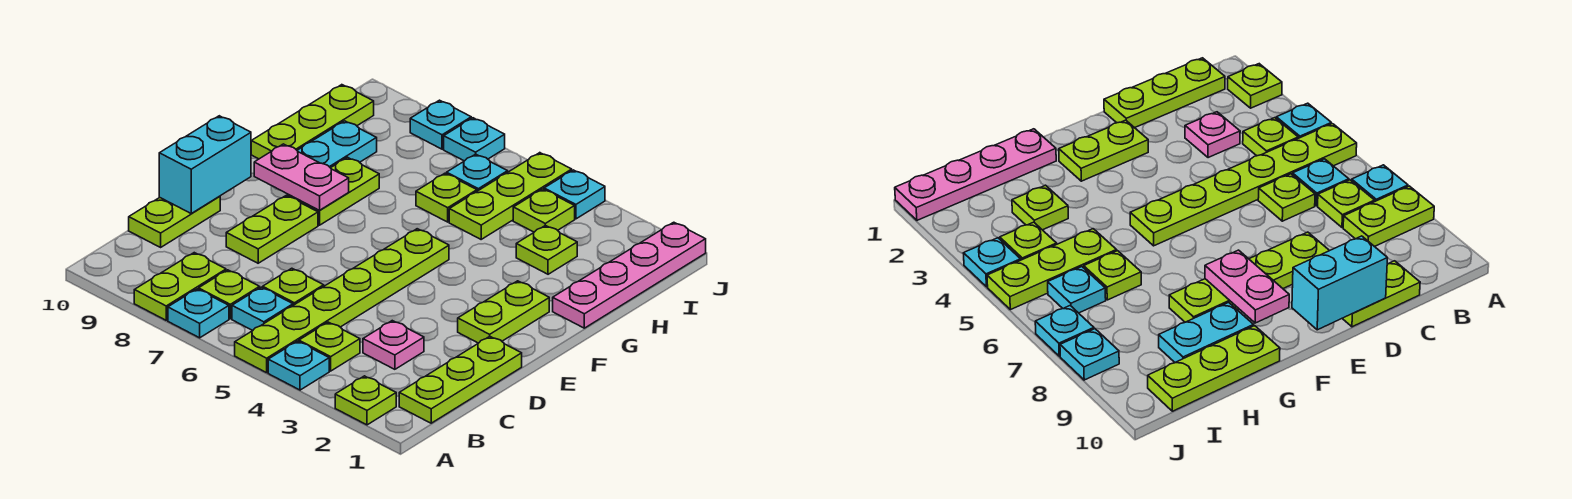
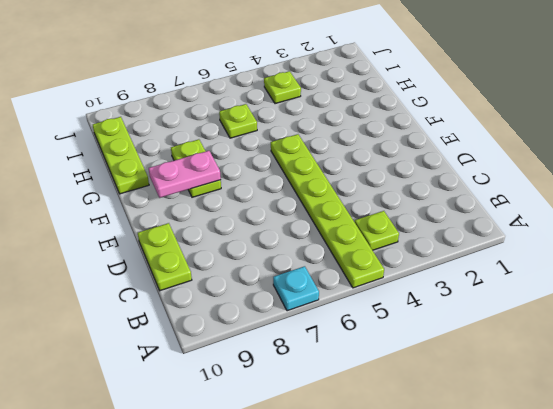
none -> lime 1x1 plate [335,376,396,425]
none -> cyan 1x1 plate [268,341,329,390]
none -> lime 1x2 plate [134,253,226,320]

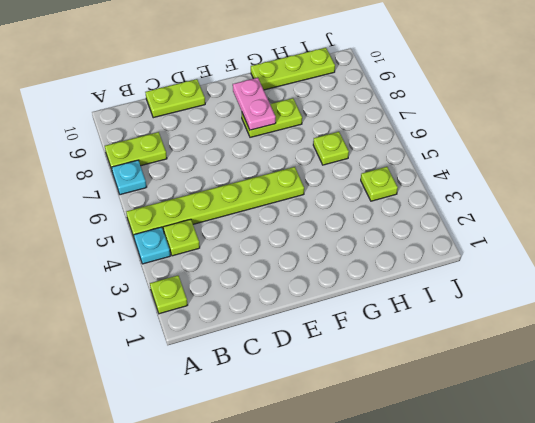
none -> lime 1x3 plate [399,336,522,423]
none -> cyan 1x1 plate [232,287,293,331]
none -> lime 1x1 plate [199,270,260,319]

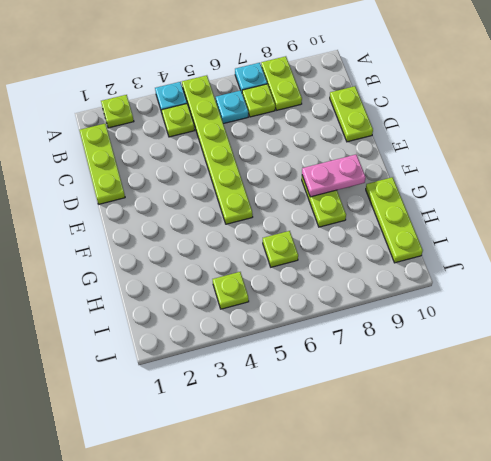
none -> pink 1x1 plate [363,321,424,369]
none -> lime 1x1 plate [263,268,324,305]
none -> lime 1x2 plate [226,196,318,263]

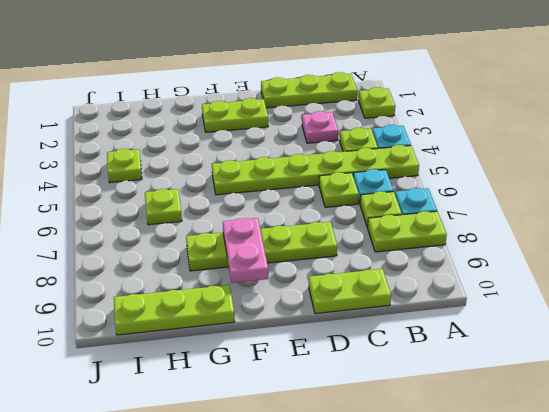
none -> pink 1x4 plate [553,222,706,328]
none -> cyan 1x2 plate [297,121,377,168]
none -> lime 1x1 plate [516,225,577,274]

